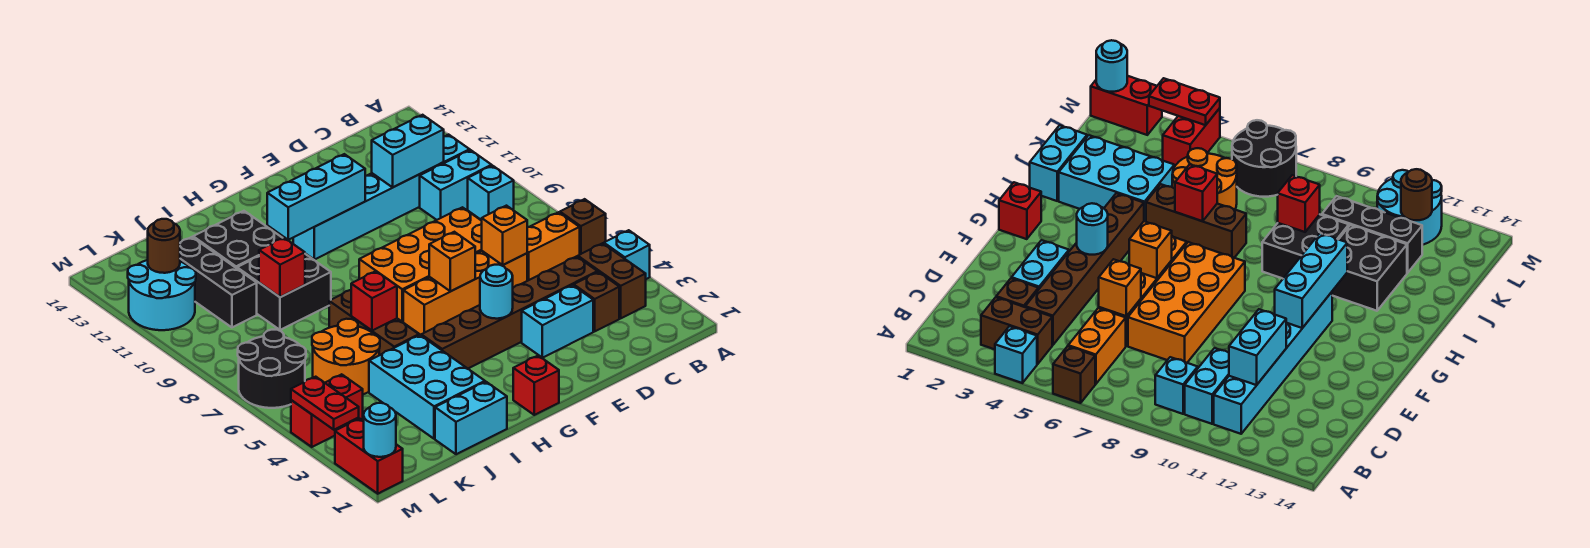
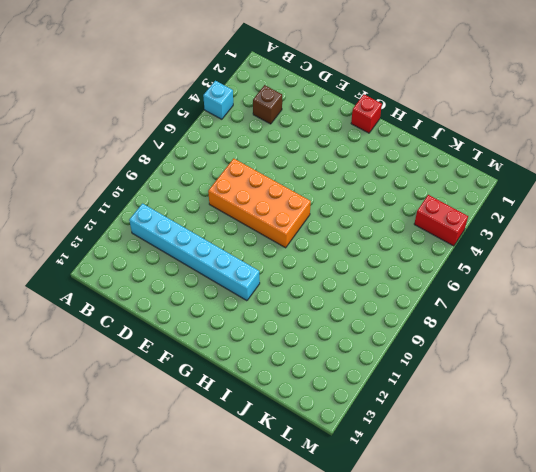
none -> brown 1x1 brick [560,199,606,254]
none -> brown 1x2 brick [578,243,646,318]
none -> orange 1x2 brick [527,212,580,281]
none -> cyan 1x1 brick [468,166,514,220]

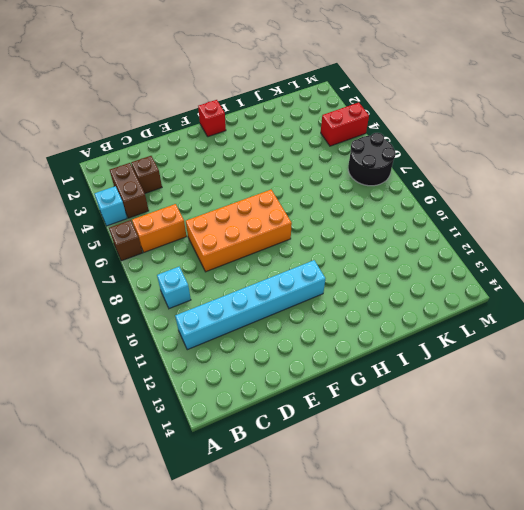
none -> cyan 1x2 brick [420,150,492,220]
none -> brown 1x6 brick [421,257,597,368]
none -> cyan 1x2 brick [522,285,593,358]
none -> orange 1x4 brick [403,251,527,335]

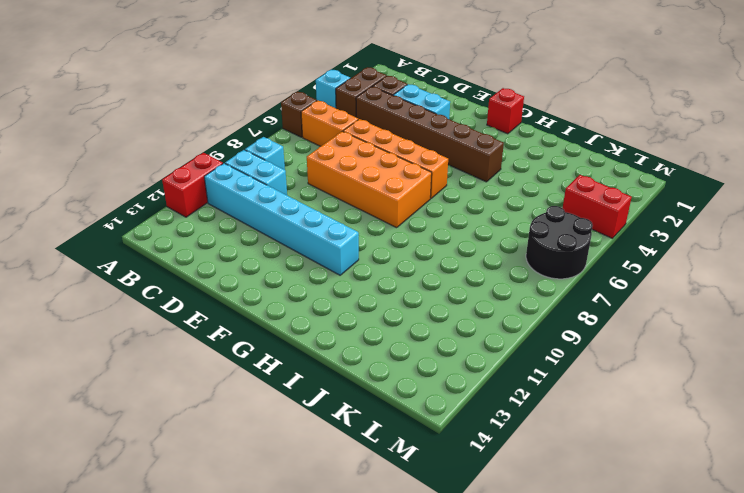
red 1x2 brick [162,153,223,217] -> red 1x2 brick moved to [335,419,403,494]
none -> cyan 1x2 brick [435,382,507,454]
none -> cyan 2x3 brick [369,335,485,439]
none -> brown 1x3 brick [329,290,419,355]
none -> black 2x2 brick [237,254,331,330]

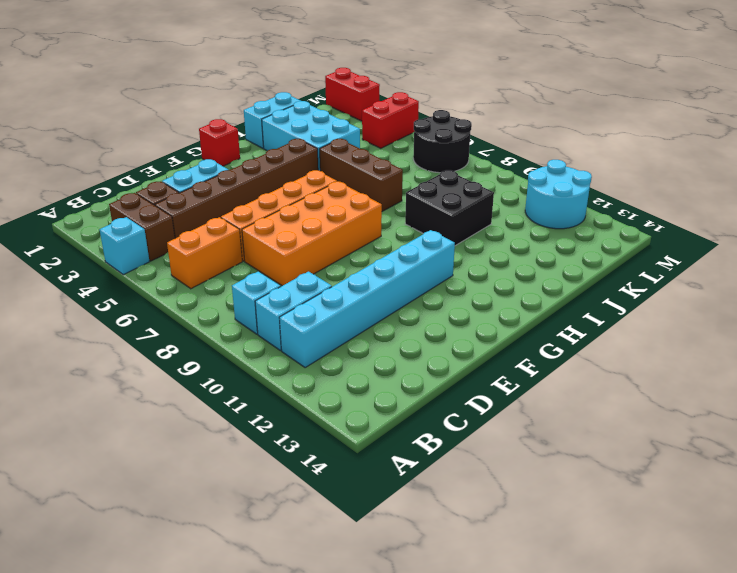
none -> brown 1x1 brick [560,199,606,254]
none -> black 2x2 brick [193,211,282,268]
none -> orange 2x2 round brick [312,319,380,394]
none -> black 1x3 brick [180,237,257,327]

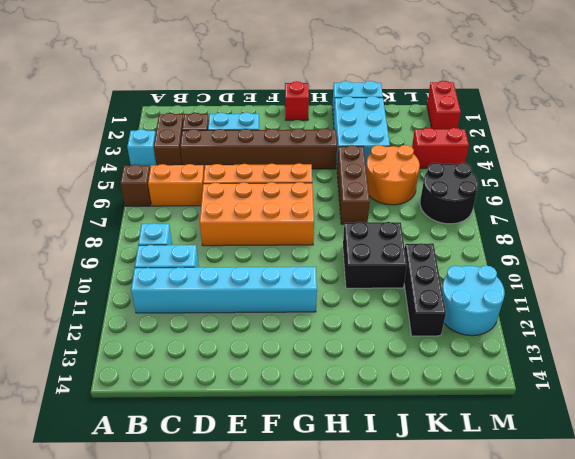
none -> black 2x2 brick [193,211,282,268]
none -> cyan 1x2 brick [372,115,444,187]
none -> orange 1x1 brick [481,206,527,265]
none -> cyan 1x1 round brick [480,265,513,319]

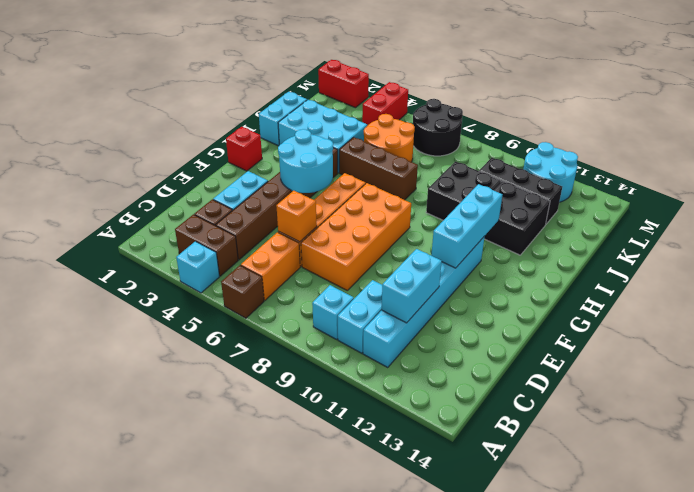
cyan 2x2 round brick [278,129,333,193] -> cyan 1x1 round brick [480,265,513,319]
none -> orange 1x1 brick [429,232,475,291]
none -> red 1x1 brick [351,271,397,331]
none -> red 1x1 brick [259,238,305,297]
none -> brown 1x1 round brick [148,219,180,273]

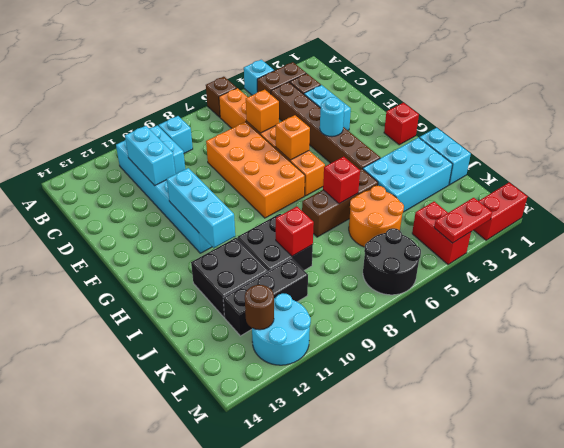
none -> cyan 1x1 round brick [364,403,396,457]

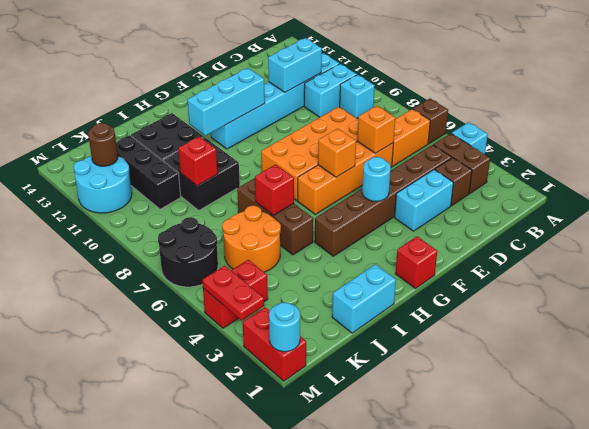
none -> cyan 2x3 brick [369,335,485,439]

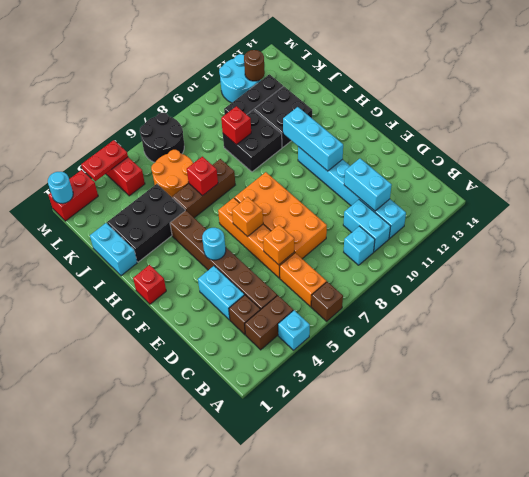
black 2x3 brick [107,184,185,262] -> cyan 2x3 brick [369,335,485,439]

